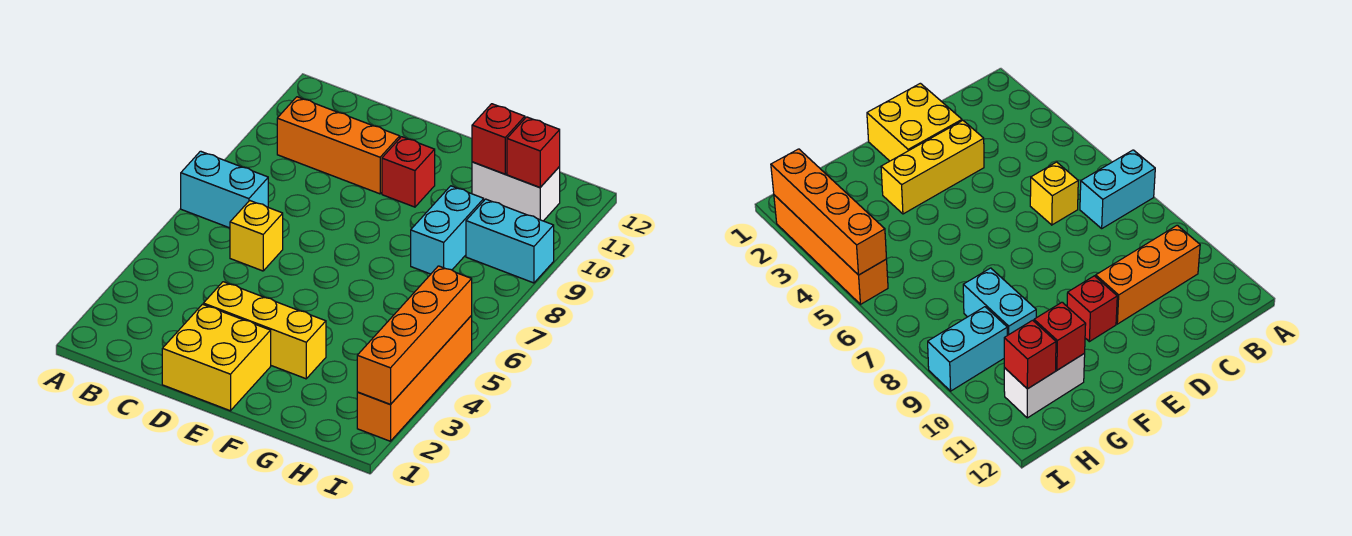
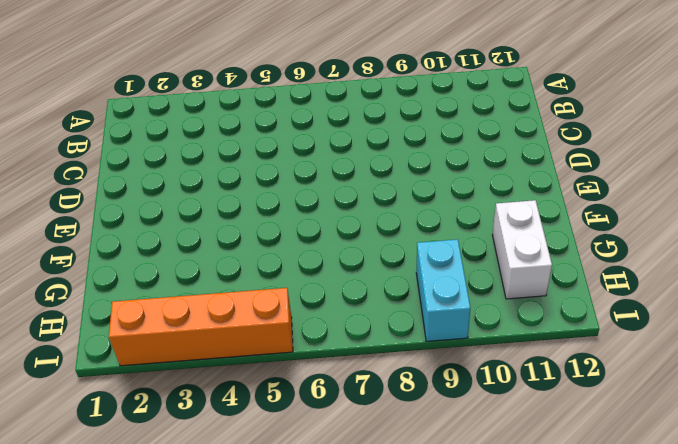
none -> cyan 1x2 brick [181,151,268,228]
none -> orange 1x3 brick [277,97,400,194]
none -> yellow 1x1 brick [230,201,283,271]

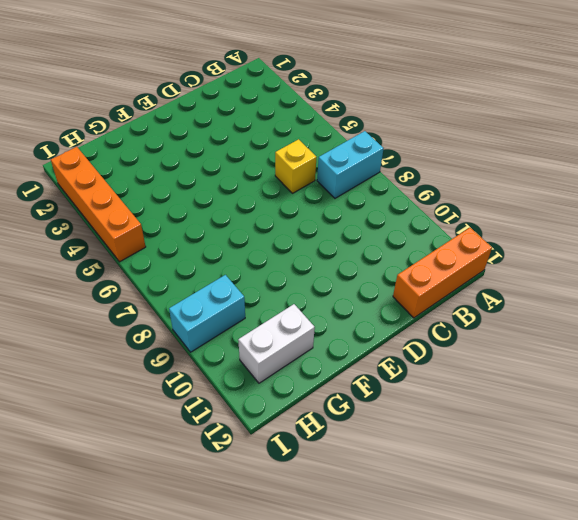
orange 1x3 brick [393,228,492,318] -> orange 1x3 brick moved to [277,97,400,194]
none -> yellow 2x2 brick [162,304,271,411]
none -> yellow 1x3 brick [203,282,326,379]
none -> red 1x1 brick [382,137,435,207]

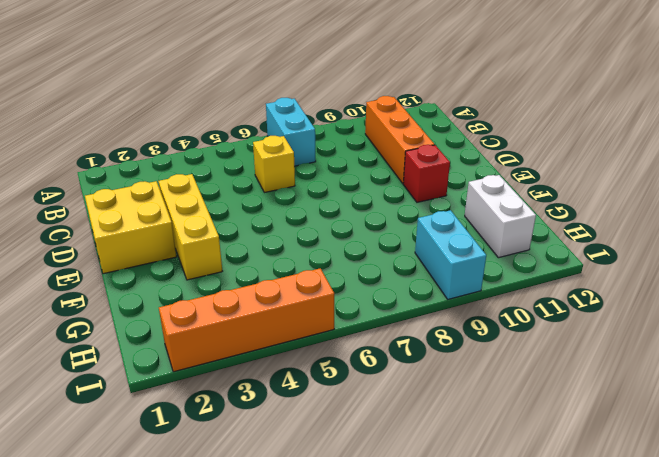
none -> cyan 1x2 brick [411,186,484,274]
none -> red 1x1 brick [472,104,525,174]
none -> red 1x1 brick [507,117,560,187]

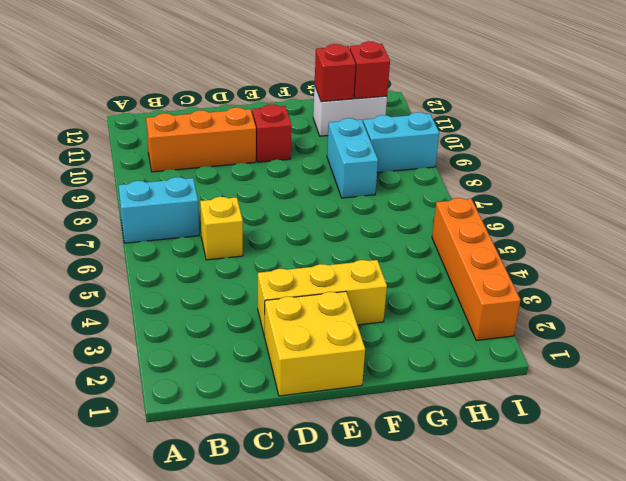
none -> orange 1x4 brick [357,266,472,404]

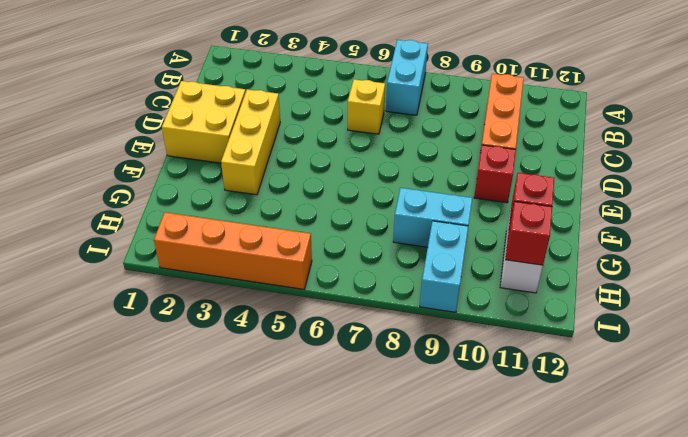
none -> orange 1x4 brick [357,266,472,404]

